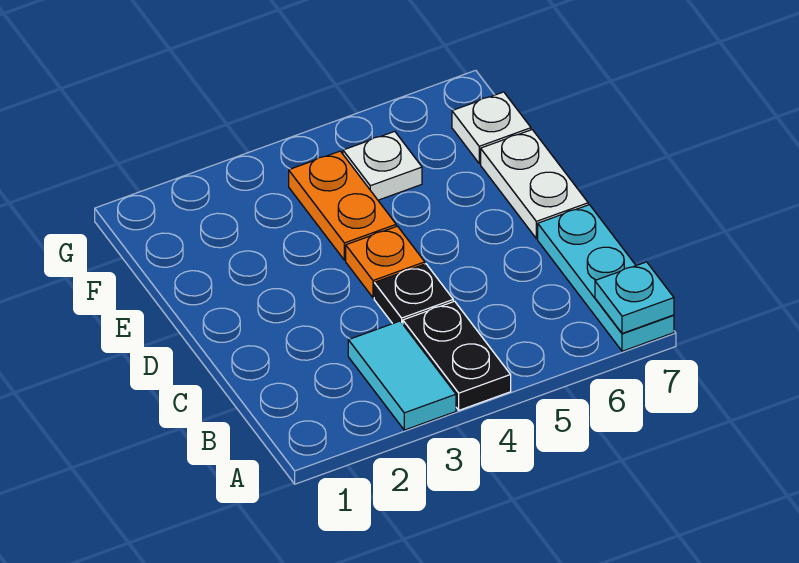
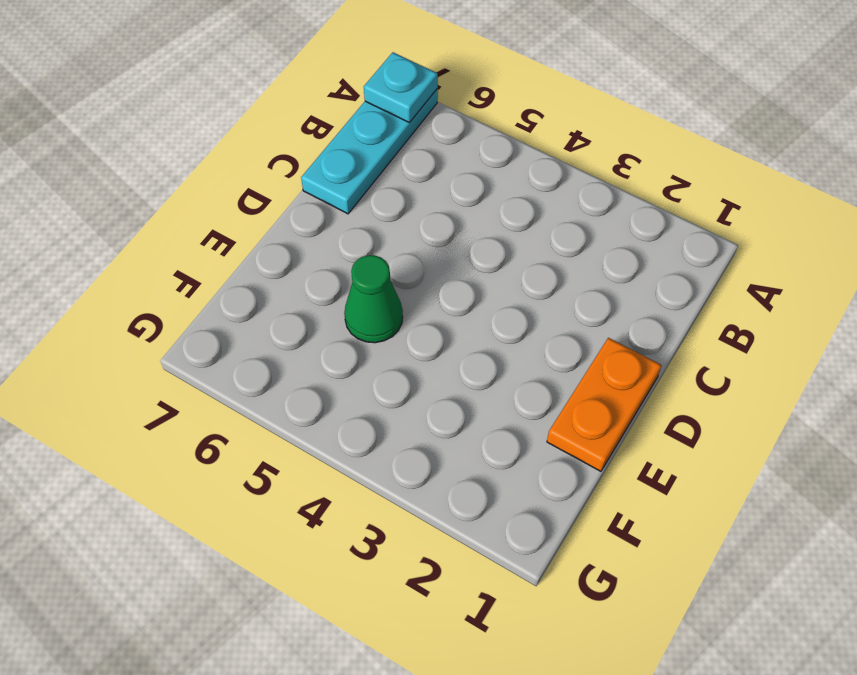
orange 1x2 plate [547,338,662,471] -> orange 1x2 plate moved to [289,151,396,260]
green 1x1 cone [344,255,403,343] -> none
none -> cyan 1x2 tile [348,321,456,430]
none -> black 1x2 plate [403,301,511,410]

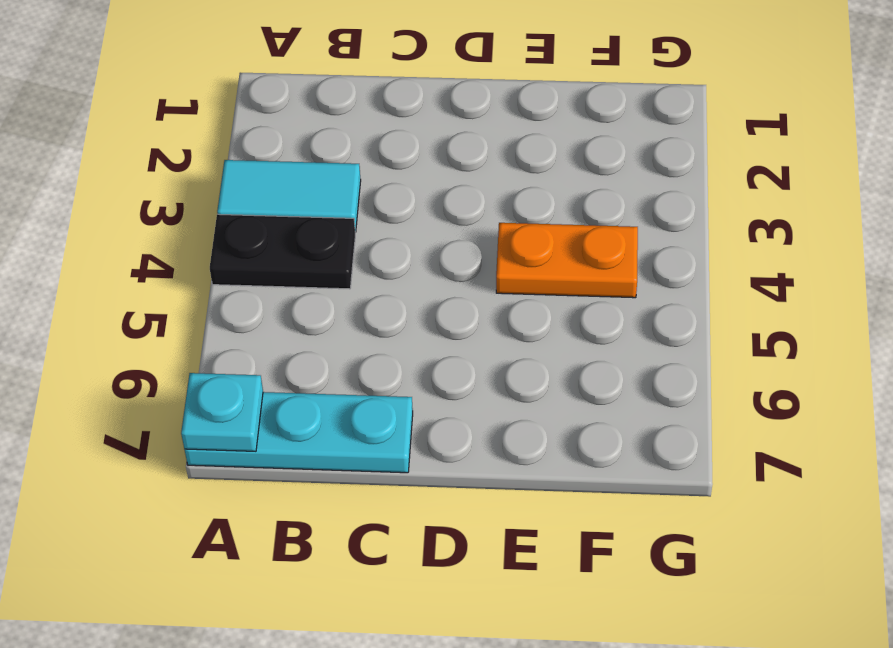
none -> black 1x1 plate [374,264,453,324]
none -> orange 1x1 plate [346,226,425,298]

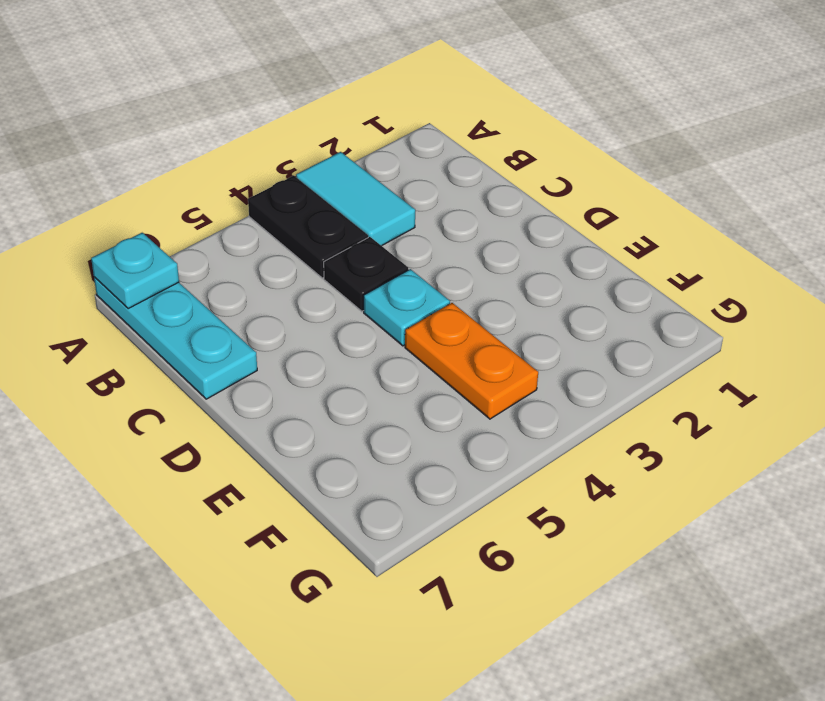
cyan 1x1 plate [364,269,450,346] -> orange 1x1 plate [346,226,425,298]
none -> white 1x2 plate [481,130,588,239]
none -> white 1x1 plate [343,131,422,200]

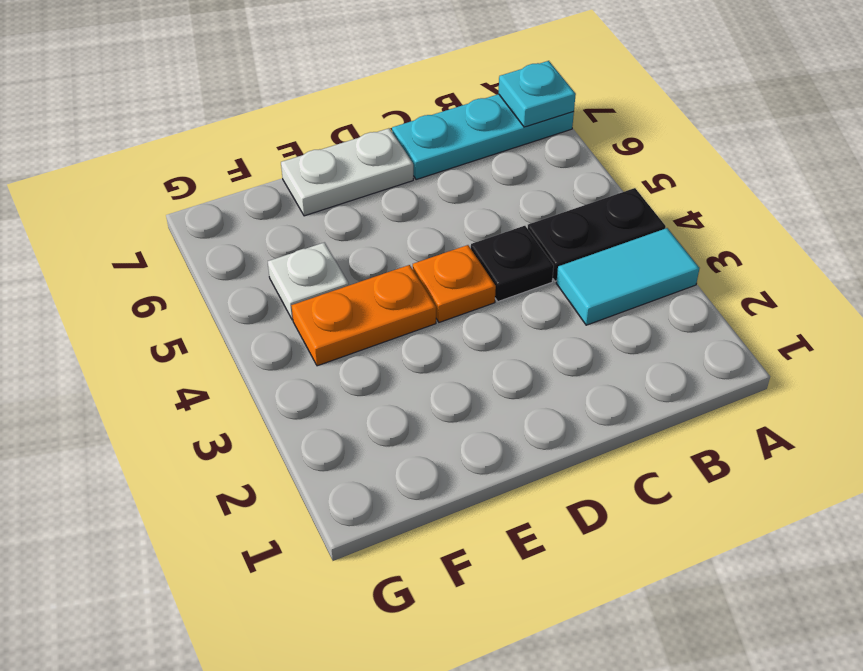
none -> white 1x1 plate [452,92,531,163]

